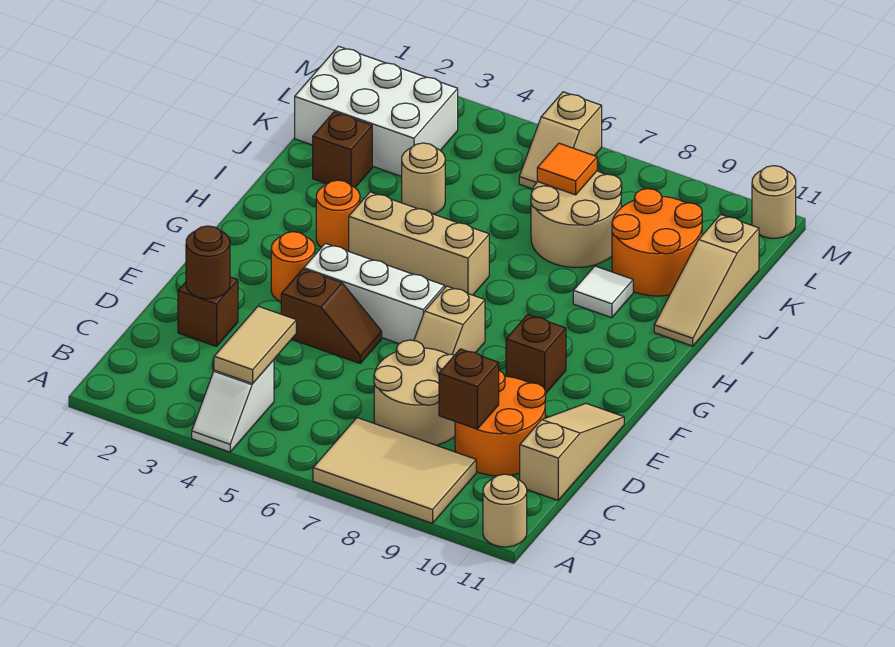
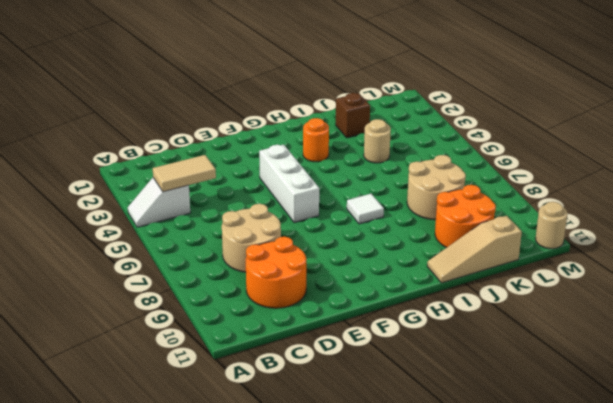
white 1x1 tile [347,194,384,224] -> white 1x1 tile moved to [573,266,633,318]
none -> tan 2x3 tile [313,418,476,523]
none -> tan 1x1 round brick [483,474,527,547]
none -> tan 1x3 slope [520,403,624,500]

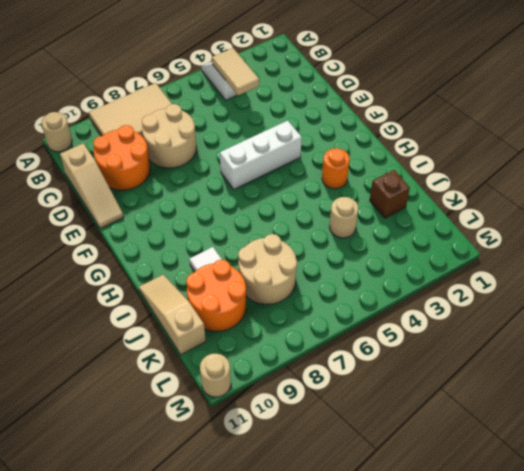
none -> brown 1x1 brick [178,277,238,347]
none -> brown 1x2 slope [281,269,382,363]
none -> tan 1x2 slope [414,286,485,355]

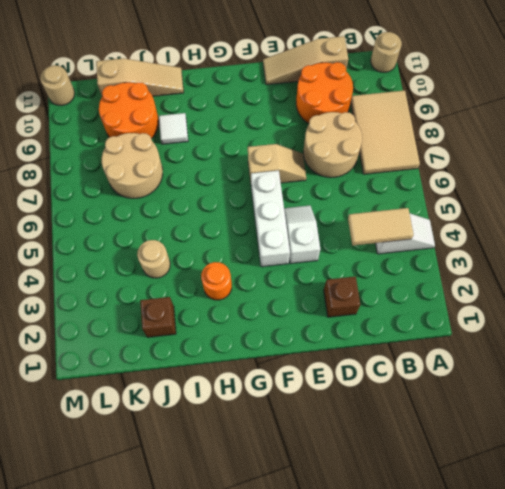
white 1x2 slope [284,205,320,264] -> brown 1x2 slope [281,269,382,363]
none -> orange 1x1 round brick [271,232,315,302]
none -> brown 1x1 brick [506,315,566,393]
none -> tan 1x3 brick [349,192,489,295]

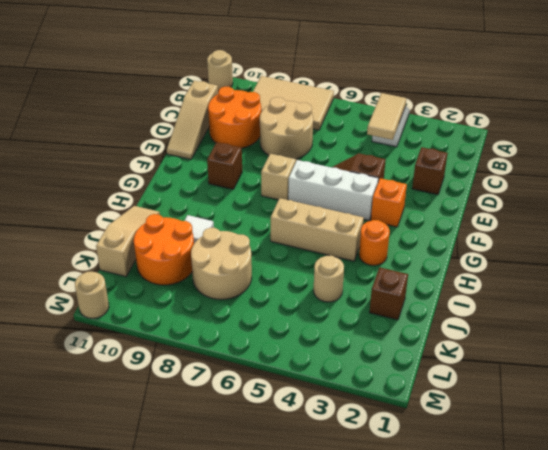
orange 1x1 brick [371,178,407,227] -> orange 1x1 round brick [271,232,315,302]
none -> white 2x3 brick [295,46,458,176]
none -> tan 1x2 slope [519,92,602,189]
none -> brown 1x1 brick [439,349,499,429]

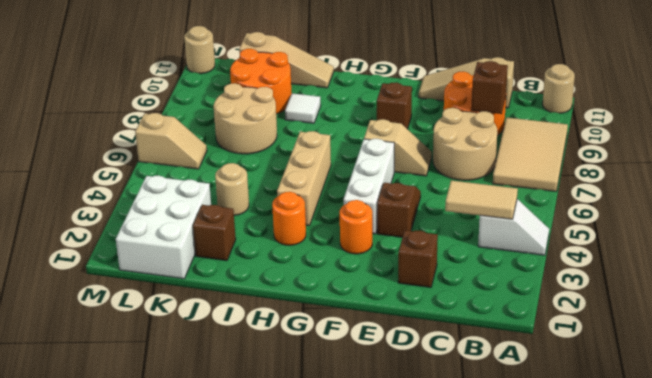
none -> brown 1x1 round brick [186,226,230,299]
none -> orange 1x1 tile [537,143,597,195]

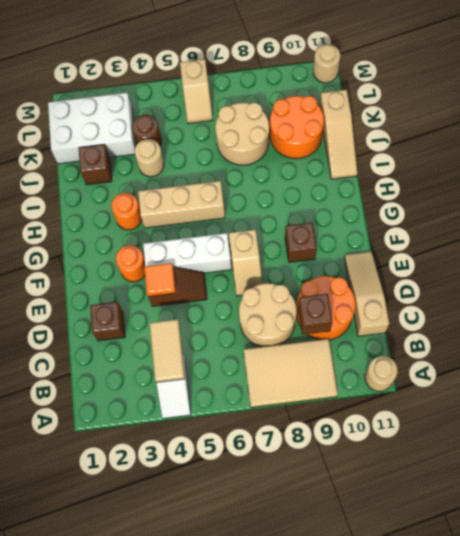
orange 1x1 tile [144,263,176,297] -> orange 1x1 tile moved to [537,143,597,195]
brown 1x1 round brick [132,115,162,145] -> brown 1x1 round brick moved to [186,226,230,299]
none -> white 1x1 tile [573,266,633,318]

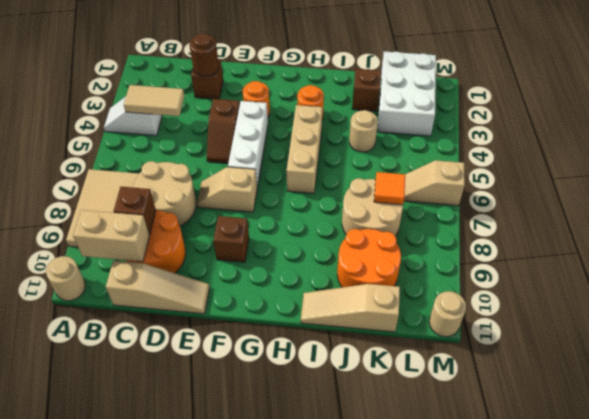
tan 1x2 brick [73,210,149,262] -> none
none -> white 1x1 tile [573,266,633,318]

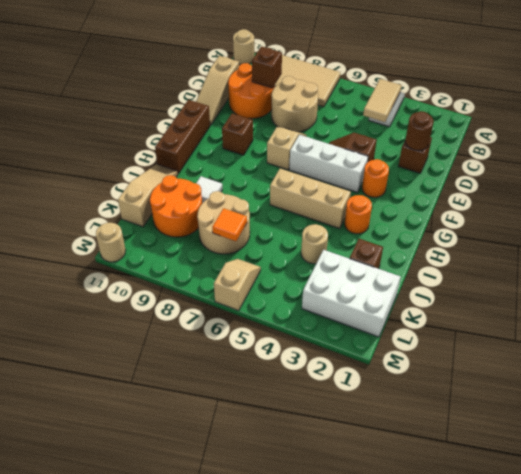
brown 1x3 brick [155,100,210,174] -> none

